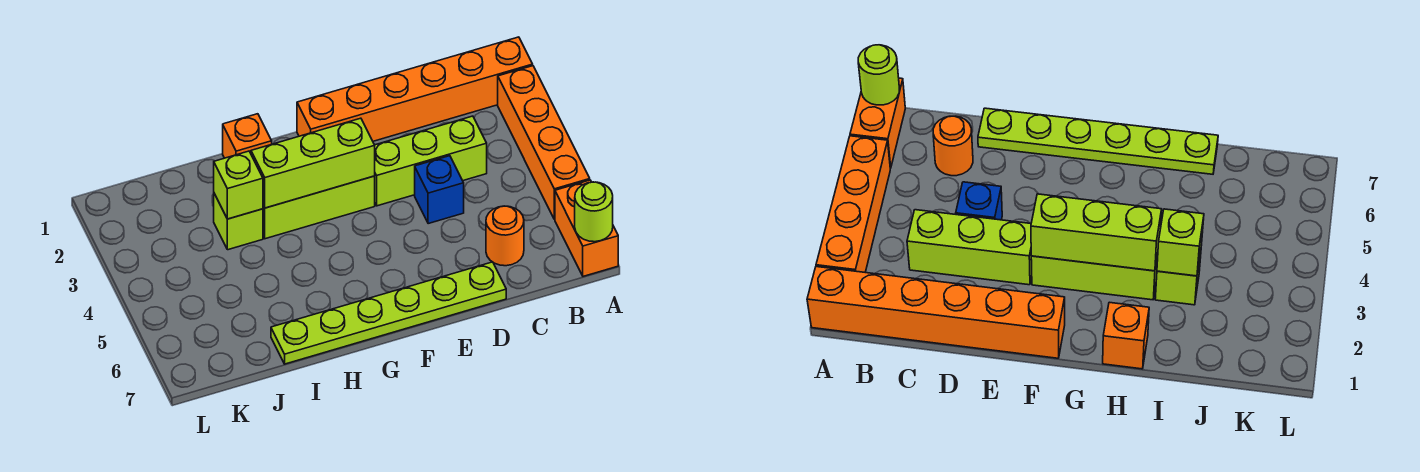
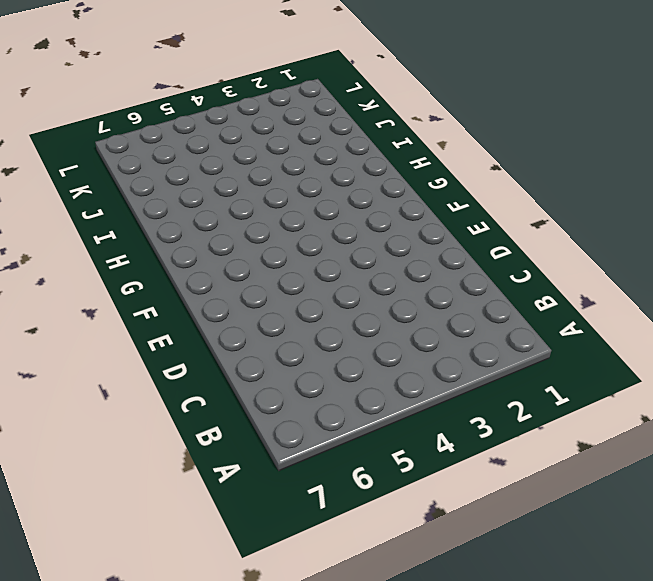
none -> orange 1x6 brick [297,37,533,141]
none -> orange 1x4 brick [498,66,590,219]
none -> orange 1x2 brick [555,180,618,276]

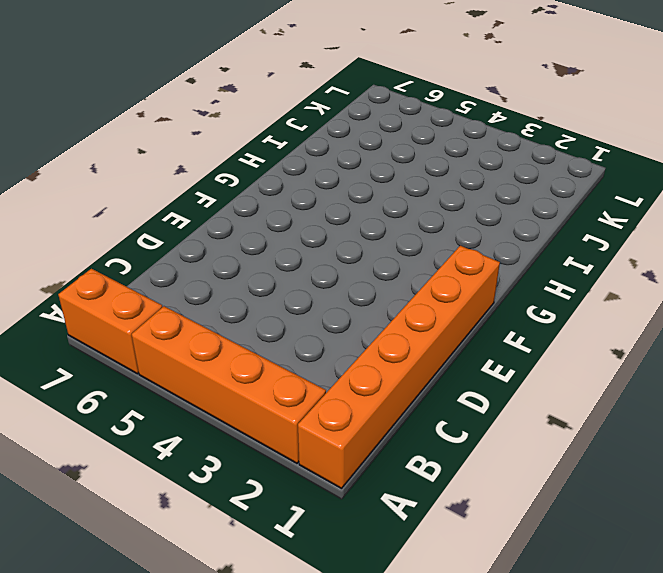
none -> lime 1x3 brick [375,116,487,206]
none -> orange 1x1 round brick [486,206,524,266]
none -> blue 1x1 brick [415,156,464,224]

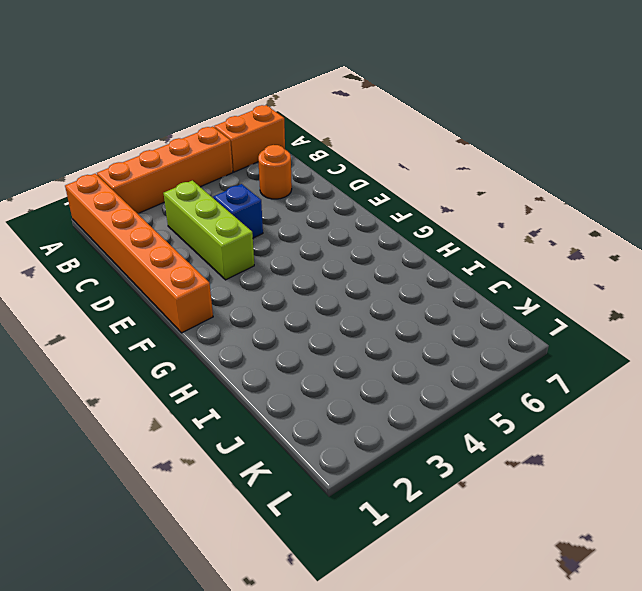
none -> lime 1x6 plate [271,262,506,364]
none -> lime 1x3 brick [263,176,375,239]
none -> orange 1x1 brick [223,114,272,158]

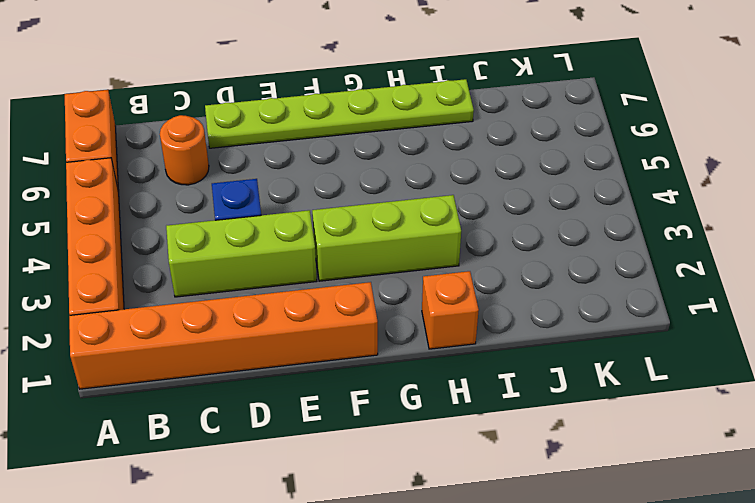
none -> lime 1x1 brick [214,194,263,250]
none -> lime 1x1 round brick [575,182,613,242]
none -> lime 1x3 brick [251,118,375,208]

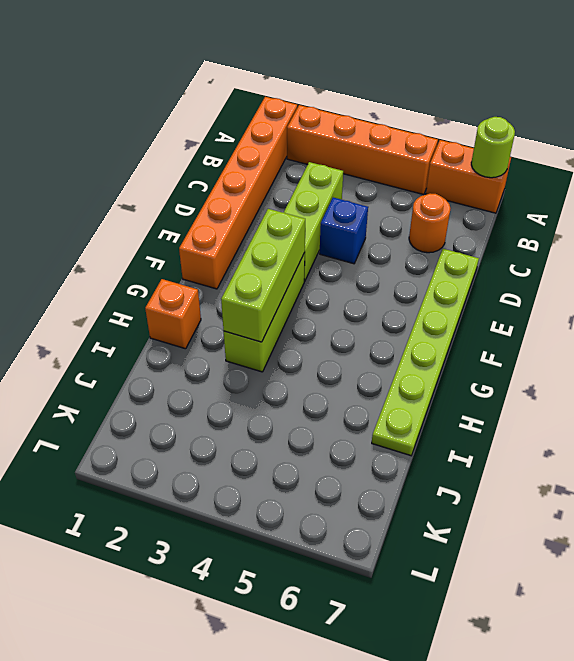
none -> lime 1x1 brick [214,194,263,250]
none -> lime 1x1 brick [214,151,263,219]

